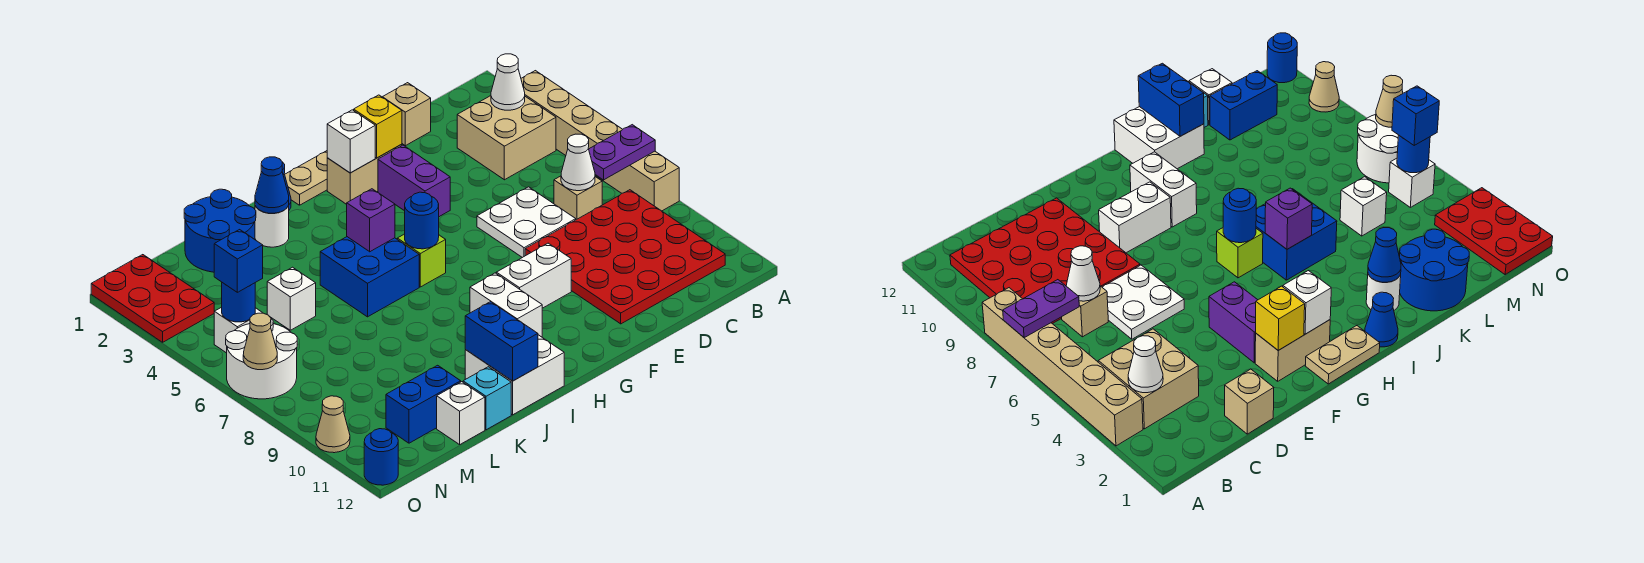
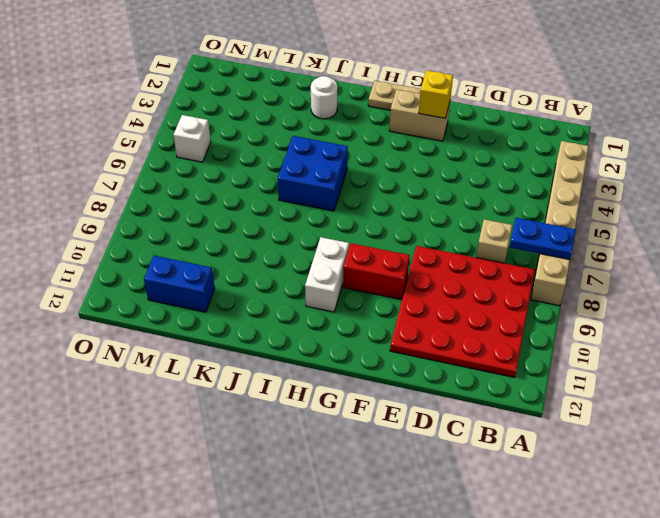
blue 1x2 plate [510,218,576,259] -> purple 1x2 plate [589,125,655,180]
red 1x2 brick [343,243,410,300] -> white 1x2 brick [496,243,571,308]
none -> tan 2x2 brick [457,96,556,180]
none -> tan 1x1 brick [383,83,431,146]
none -> white 2x2 plate [477,187,576,258]
none -> purple 1x2 brick [378,145,450,217]

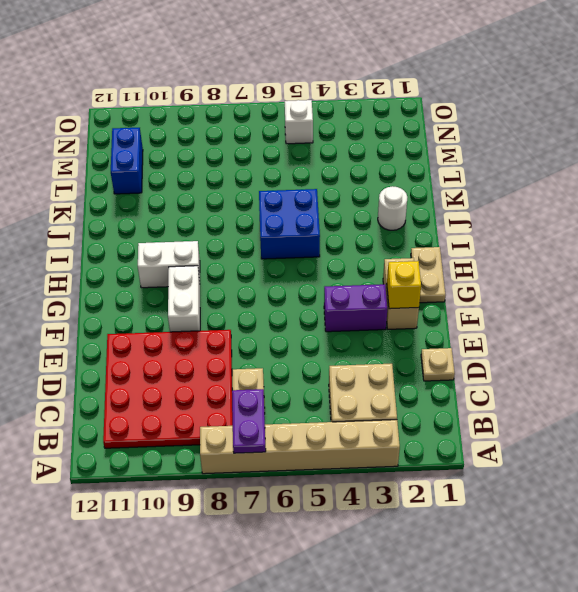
tan 1x1 plate [421,348,455,381] -> tan 1x1 brick [383,83,431,146]
none -> white 2x2 plate [477,187,576,258]
none -> lime 1x1 brick [397,234,446,287]
none -> blue 1x1 cone [1365,292,1398,347]
none -> white 2x2 brick [465,335,564,415]

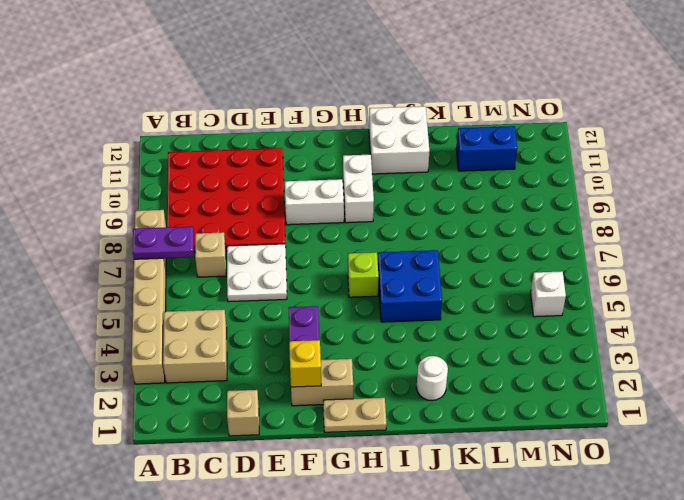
none -> blue 1x1 cone [1365,292,1398,347]
none -> blue 2x2 round brick [184,189,256,272]
none -> cyan 1x1 brick [463,367,511,430]
none -> white 1x1 brick [267,267,316,330]

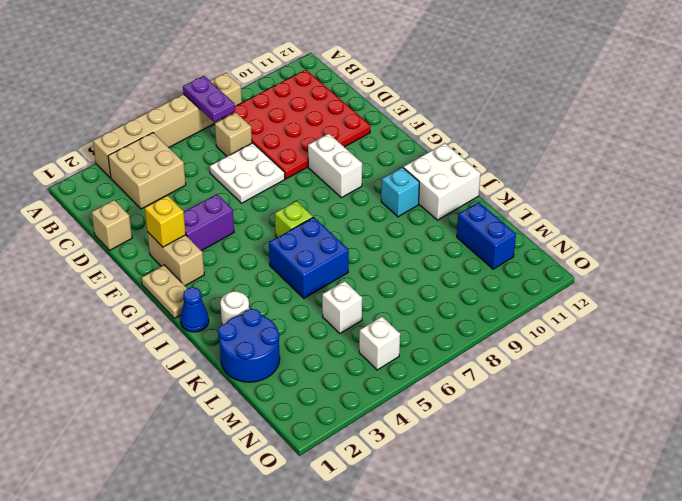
cyan 1x1 brick [381,167,419,217] -> cyan 1x1 brick moved to [463,367,511,430]
none -> white 1x2 brick [470,273,542,337]
none -> white 1x1 brick [437,382,485,445]
none -> red 2x3 plate [91,255,214,342]
none -> white 2x2 round brick [226,319,297,399]

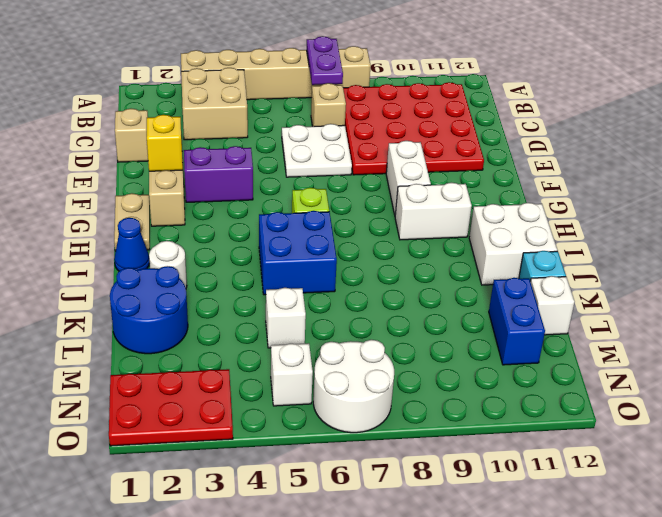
none -> tan 1x1 cone [316,396,350,453]
none -> blue 1x1 round brick [364,429,398,485]
none -> white 1x1 cone [491,54,525,110]
none -> white 1x1 cone [561,134,595,191]

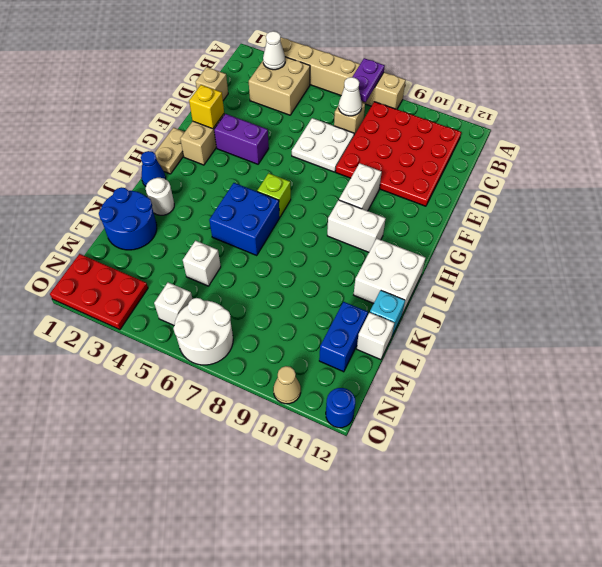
none -> white 1x1 brick [327,110,375,173]
none -> blue 1x1 round brick [405,192,439,249]
none -> purple 1x1 brick [347,189,395,252]
none -> blue 1x1 cone [255,157,289,213]

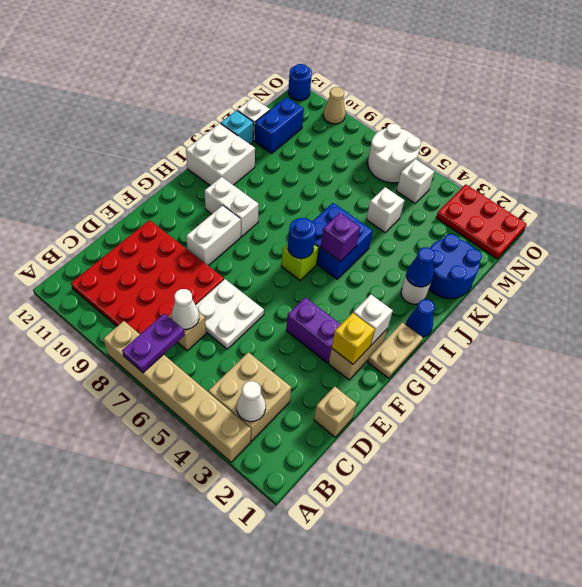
none -> blue 1x2 brick [465,302,538,381]
none -> blue 1x1 round brick [222,283,255,322]
none -> tan 1x1 cone [243,313,277,370]
none -> blue 1x1 brick [214,230,263,292]

